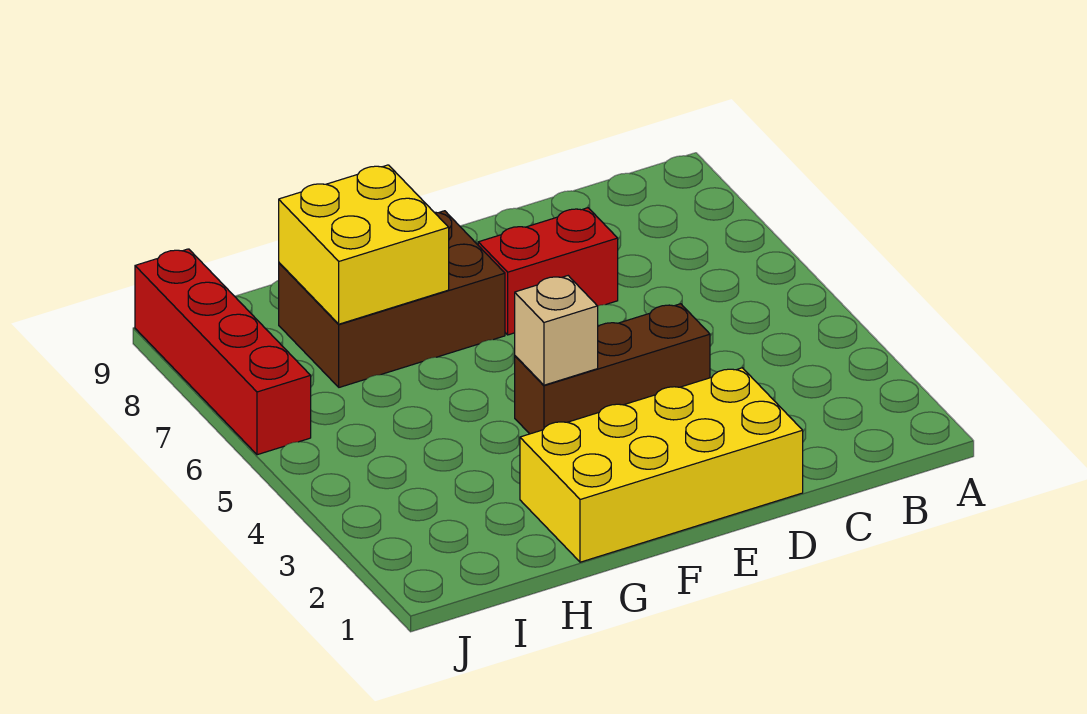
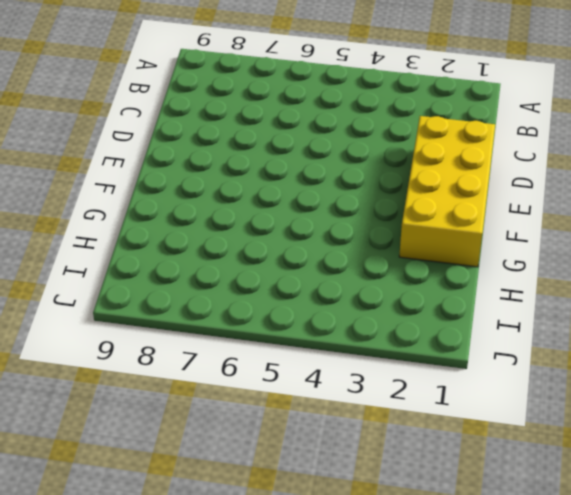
none -> brown 1x3 brick [515,304,710,434]
none -> red 1x2 brick [478,208,618,335]

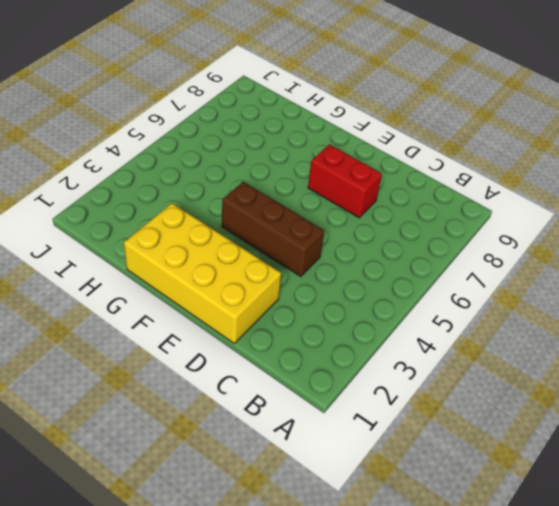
none -> brown 2x3 brick [279,211,505,387]
none -> red 1x4 brick [135,249,311,455]

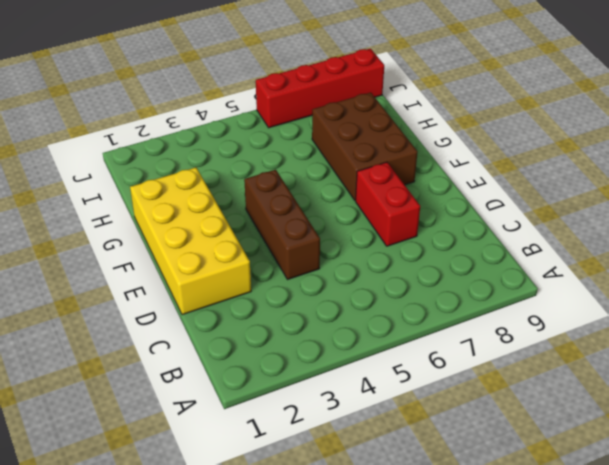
none -> tan 1x1 brick [515,276,598,385]
none -> yellow 2x2 brick [279,165,449,324]

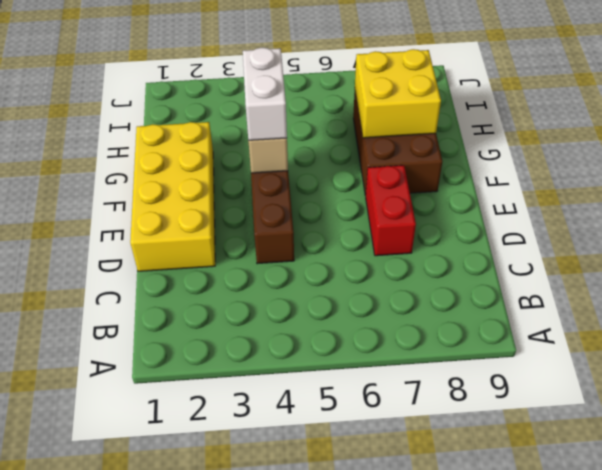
white 1x2 brick [243,48,287,140] -> none
none -> red 1x4 brick [135,249,311,455]

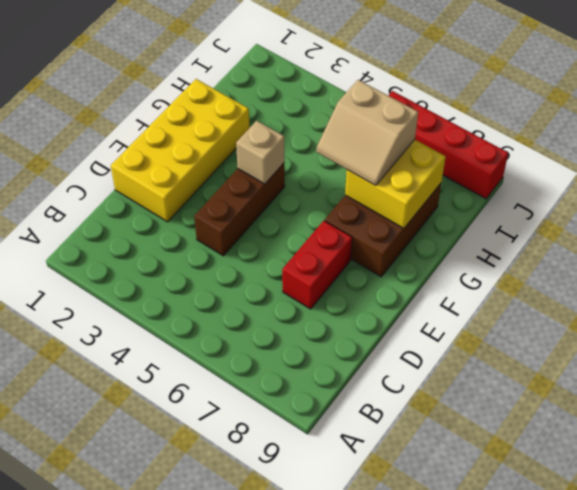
tan 2x2 slope [316,80,418,186] -> none

